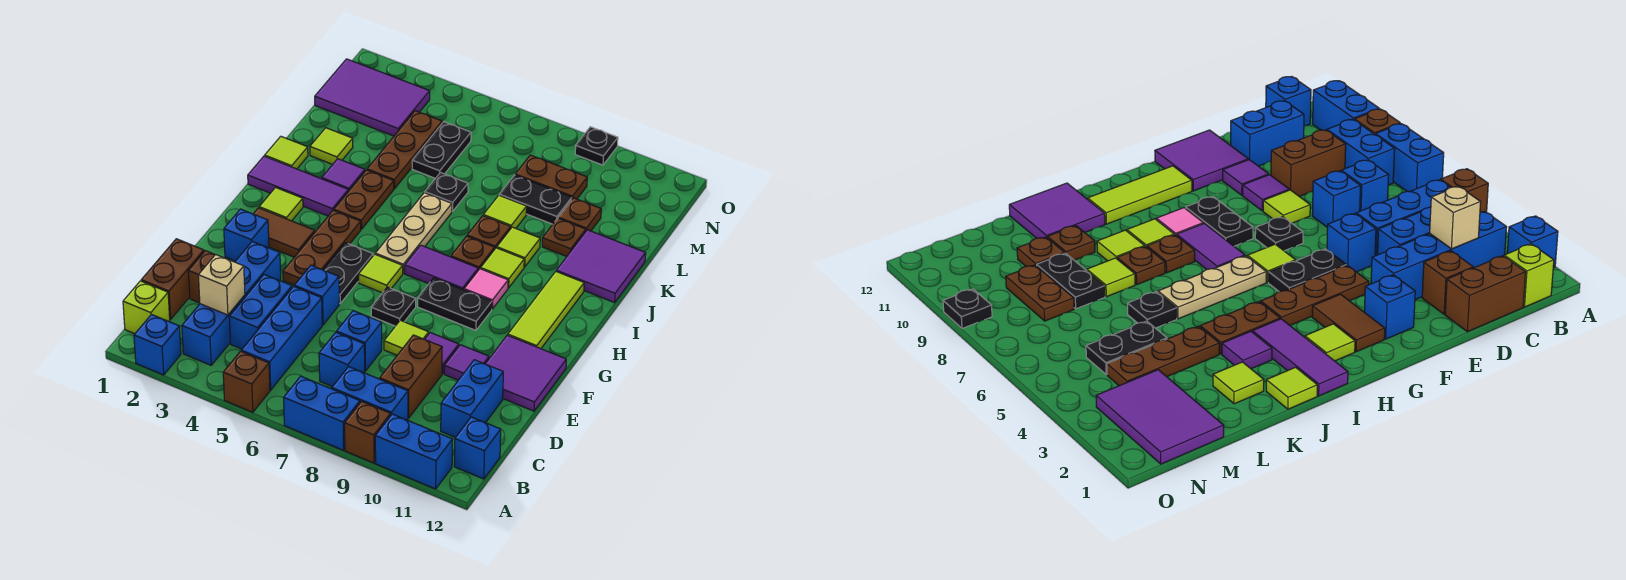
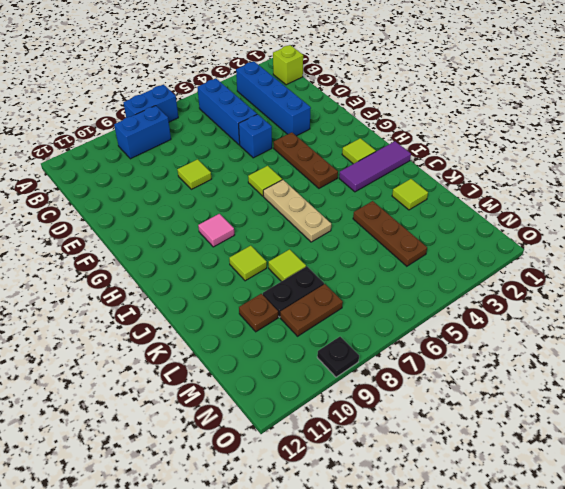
none -> blue 1x1 brick [134,315,181,375]
none -> brown 1x1 brick [223,351,270,412]
none -> brown 1x1 brick [345,401,391,463]
none -> blue 1x2 brick [375,414,452,489]

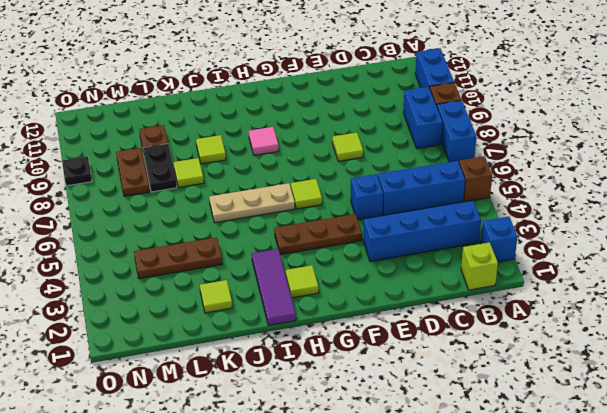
none -> blue 1x1 brick [454,417,501,479]
none -> brown 1x2 brick [141,239,204,319]
none -> blue 1x2 brick [229,274,292,349]
none -> blue 1x1 brick [319,332,365,387]

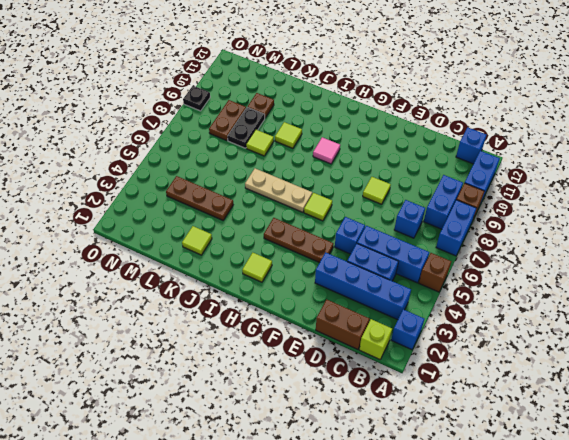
none -> brown 1x2 brick [380,335,442,418]
none -> blue 1x2 brick [441,360,503,437]
none -> brown 1x1 brick [188,251,215,303]
none -> blue 1x1 brick [337,311,382,371]

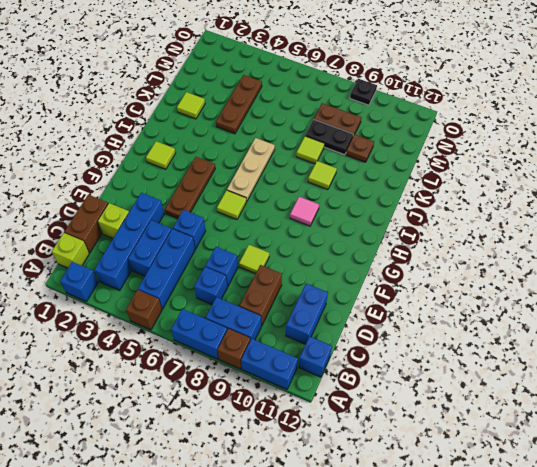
lime 1x1 brick [98,203,129,238] -> brown 1x1 brick [188,251,215,303]
none -> purple 1x1 tile [425,333,459,374]
none -> purple 1x1 tile [444,345,489,380]
none -> purple 2x2 tile [486,335,566,411]
none -> blue 1x1 brick [224,209,269,261]

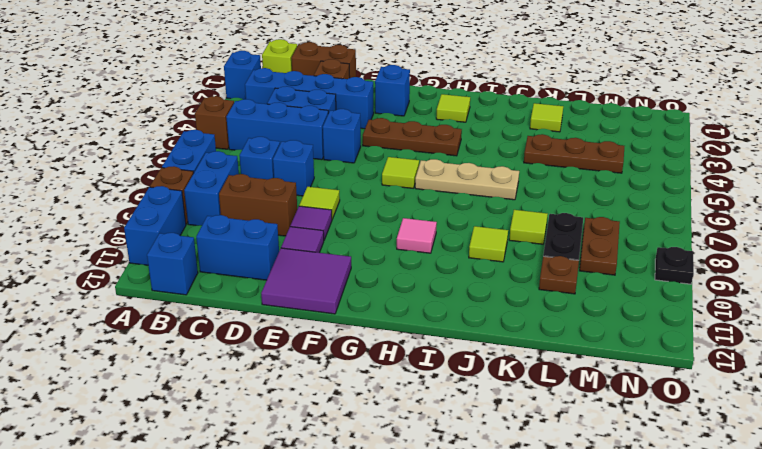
none -> black 1x2 plate [323,243,373,304]
none -> black 1x1 plate [371,287,416,326]
none -> brown 1x2 tile [253,208,315,257]
none -> black 1x2 plate [418,278,492,330]

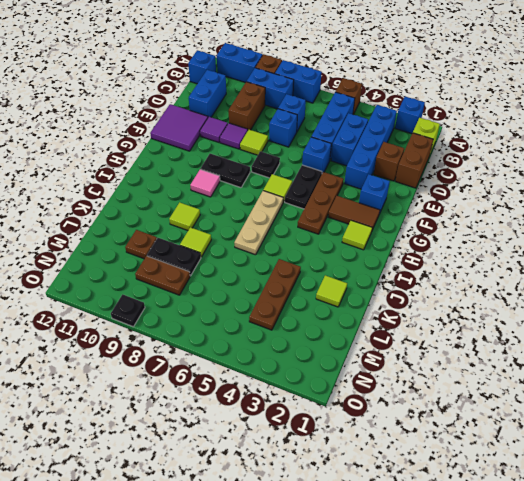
none -> lime 1x3 tile [508,272,584,349]
none -> purple 1x2 tile [405,245,478,290]
none -> purple 1x3 tile [248,156,348,216]
none -> brown 1x2 plate [334,170,394,229]

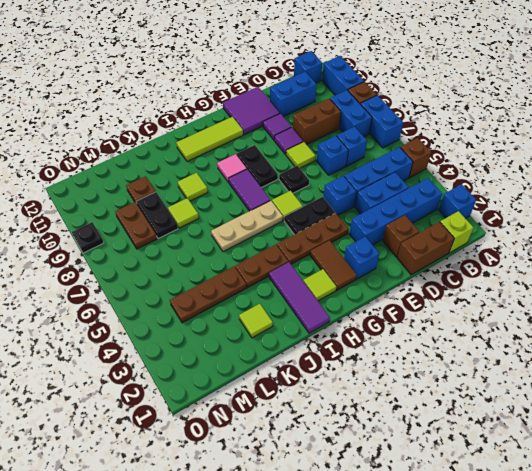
none -> brown 1x1 plate [451,236,495,270]
none -> lime 1x1 tile [481,248,524,288]
none -> lime 1x1 tile [265,136,308,169]
none -> purple 1x1 tile [322,159,365,191]

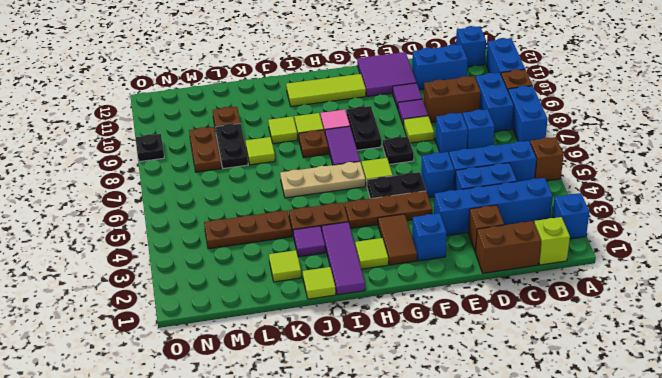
none -> brown 1x1 plate [467,216,511,248]
none -> purple 2x2 tile [556,230,646,303]
none -> black 1x1 plate [425,173,468,212]
none -> brown 1x1 plate [542,218,586,257]

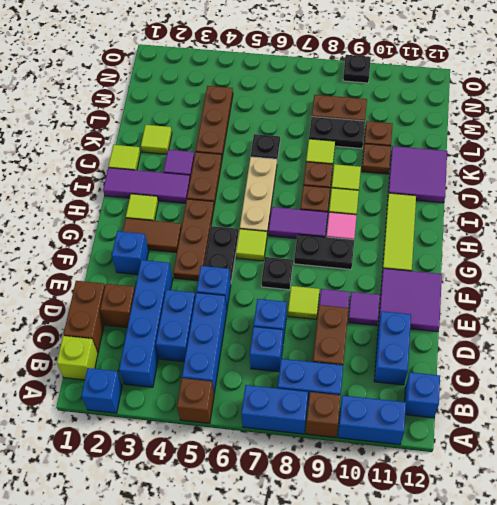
none -> black 1x2 plate [412,122,471,178]
none -> purple 2x3 tile [315,59,430,136]
none -> tan 1x1 brick [198,255,245,315]

